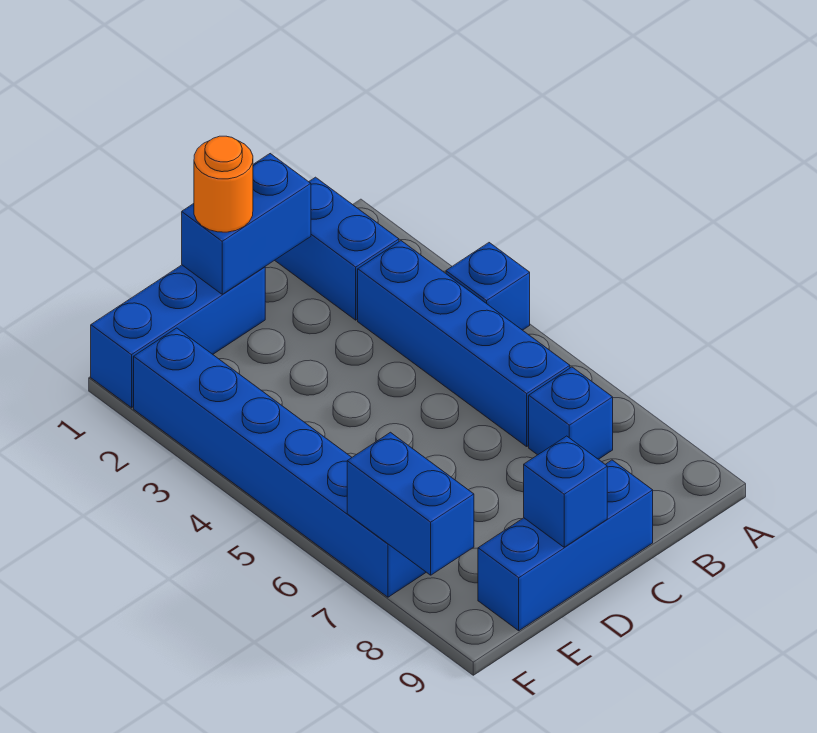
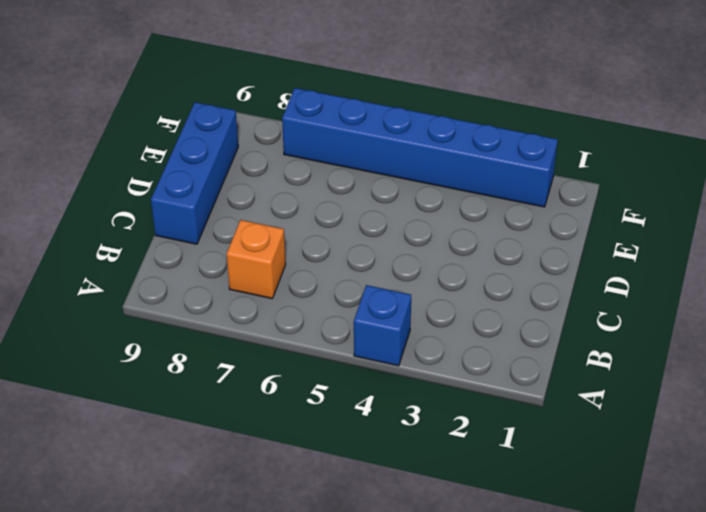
orange 1x1 brick [227,220,286,299] -> blue 1x1 brick [529,367,613,459]
none -> blue 1x2 brick [275,177,399,320]
none -> blue 1x4 brick [358,241,570,446]

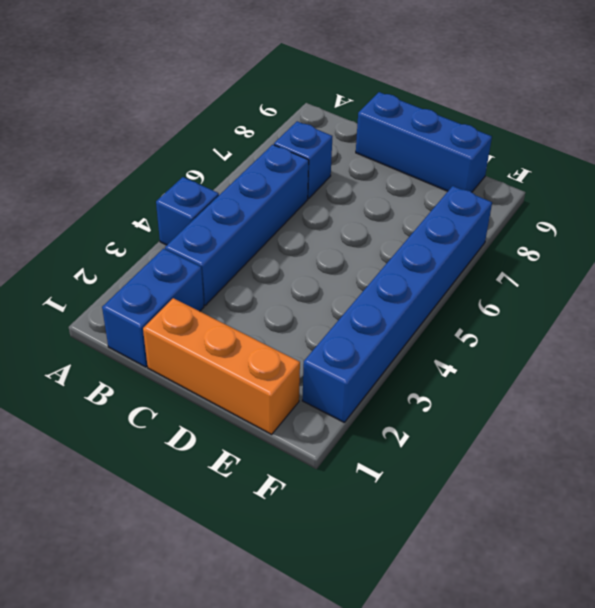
orange 1x3 brick [143,298,300,434] -> blue 1x3 brick [91,265,265,408]
none -> blue 1x2 brick [182,154,311,294]
none -> blue 1x1 brick [524,436,607,547]

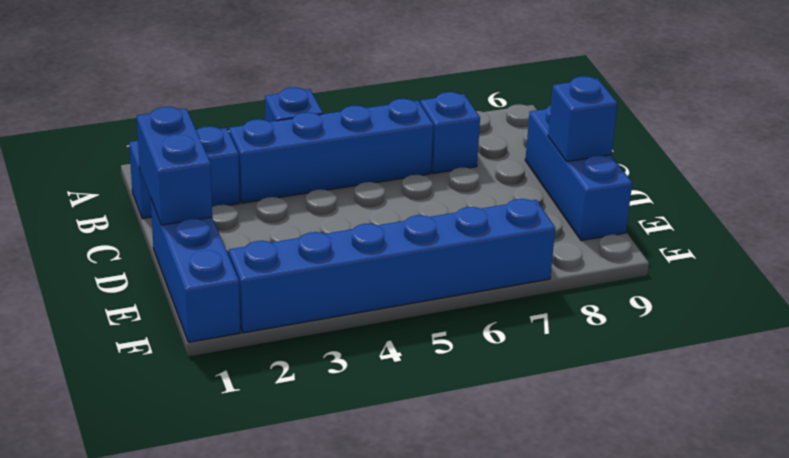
none -> blue 1x2 brick [347,432,474,575]
none -> orange 1x1 round brick [194,136,253,232]

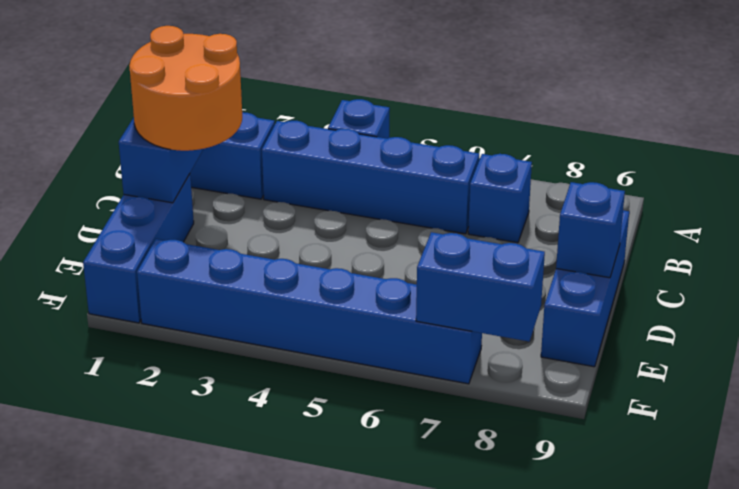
orange 2x2 round brick [129,26,242,151] -> orange 1x1 round brick [194,136,253,232]

